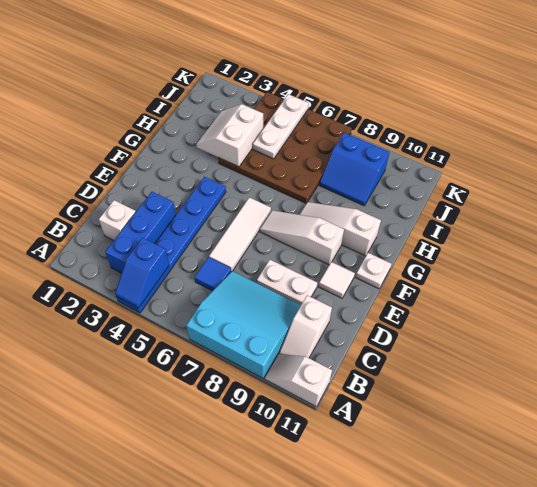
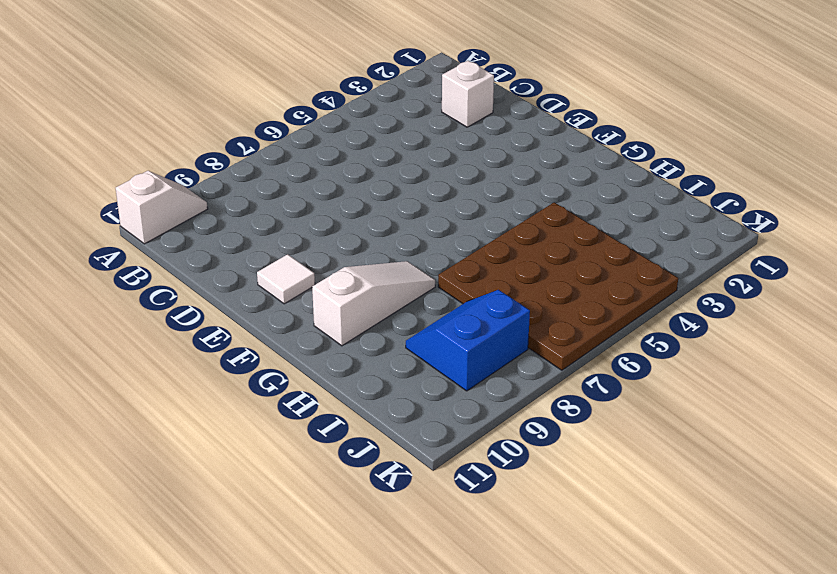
none -> blue 1x6 plate [116,177,226,313]
none -> cyan 3x3 slope [186,271,301,379]
none -> blue 1x3 brick [105,192,176,273]

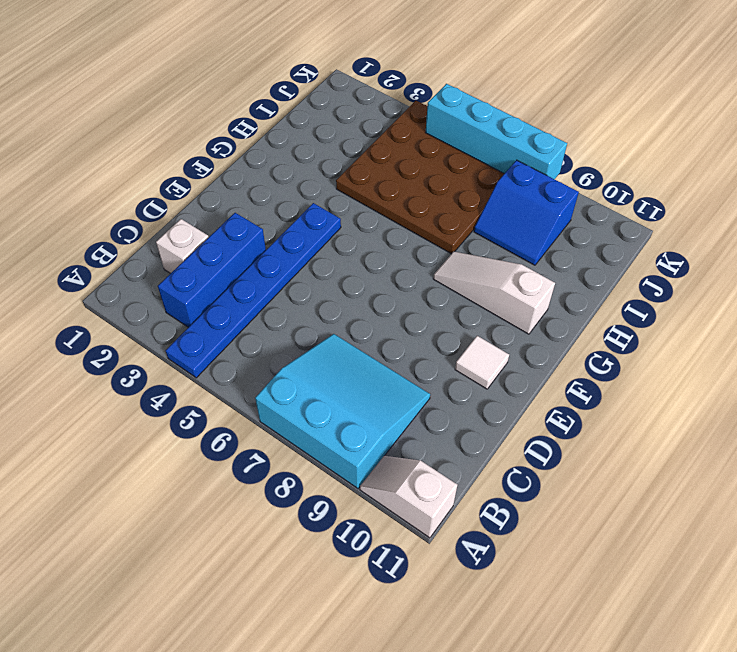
cyan 1x4 brick [426,84,567,179] -> white 1x3 plate [253,94,309,159]
none -> white 1x2 slope [279,295,332,358]
none -> blue 1x1 tile [195,257,231,291]
none -> white 1x3 tile [209,197,271,272]

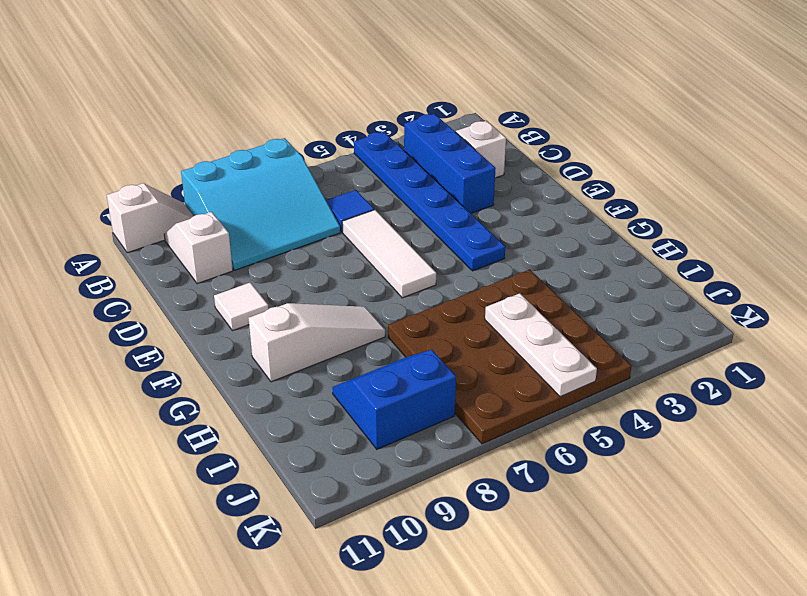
none -> white 1x2 plate [257,260,317,305]
none -> white 1x3 slope [260,210,344,265]
none -> white 1x1 plate [356,253,391,289]

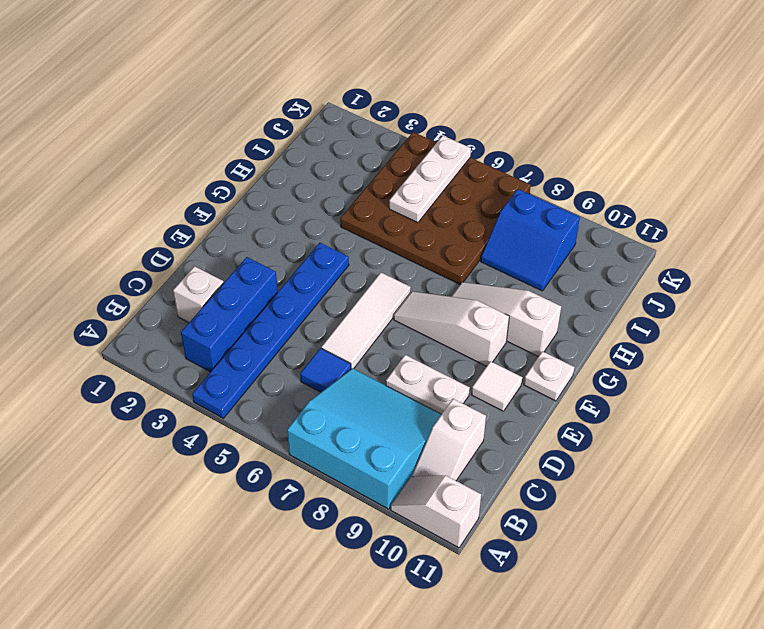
none -> blue 1x2 slope [115,238,169,308]
none -> white 2x2 slope [196,104,263,167]

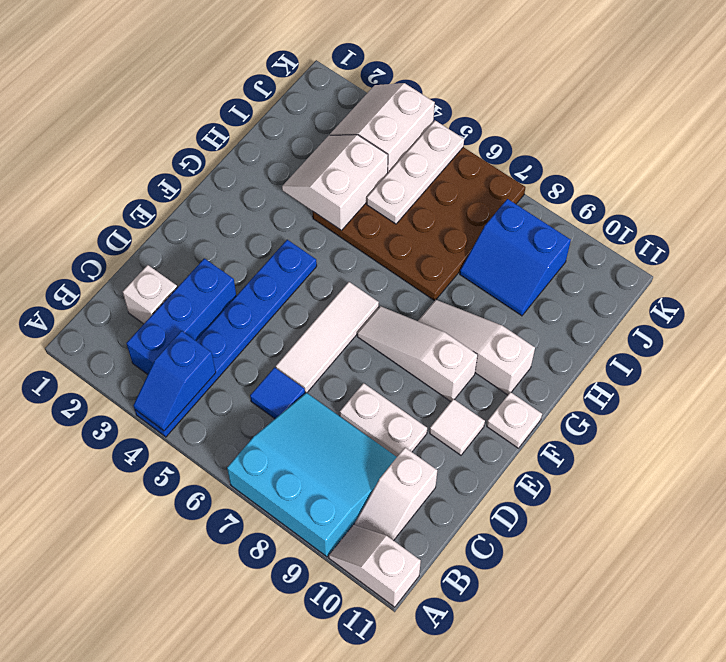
white 2x2 slope [330,83,435,173] -> none

